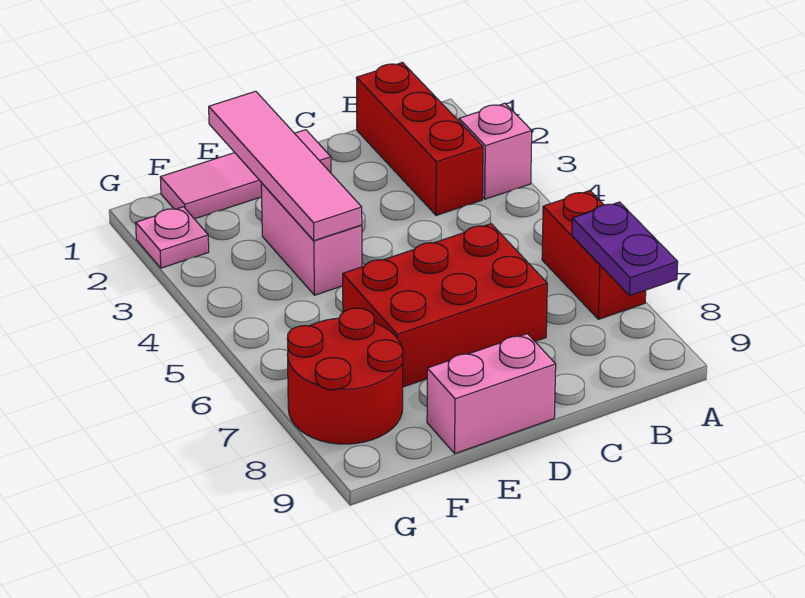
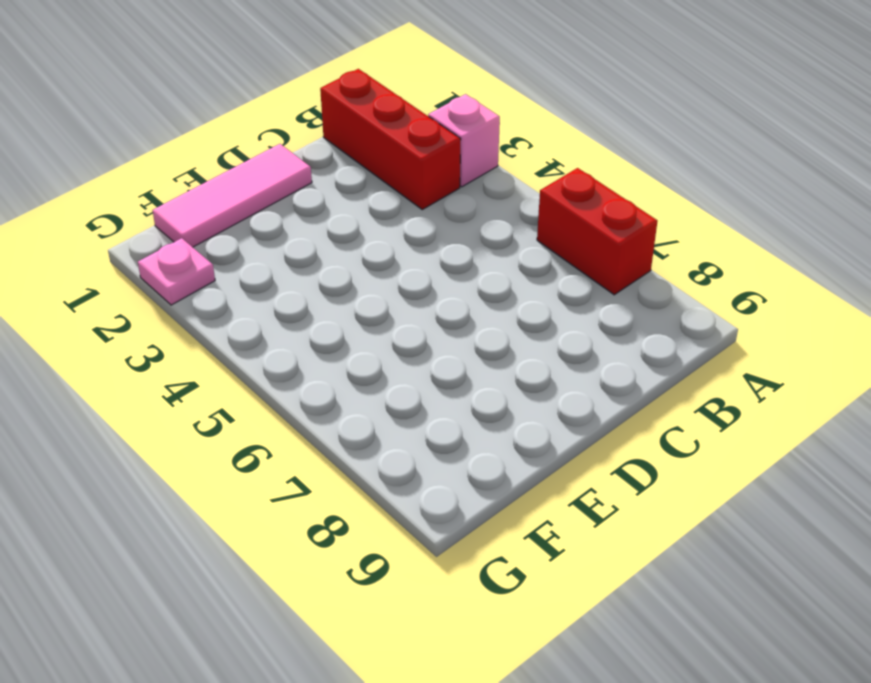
none -> red 2x3 brick [343,224,547,387]
none -> pink 1x2 brick [427,334,556,453]

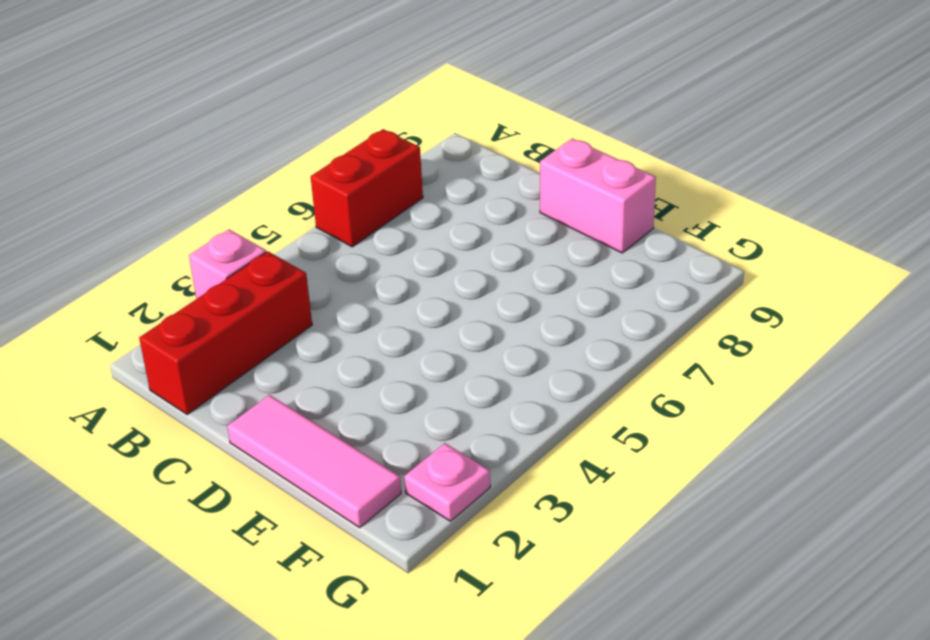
none -> red 2x3 brick [343,224,547,387]
none -> pink 1x2 brick [261,183,362,295]

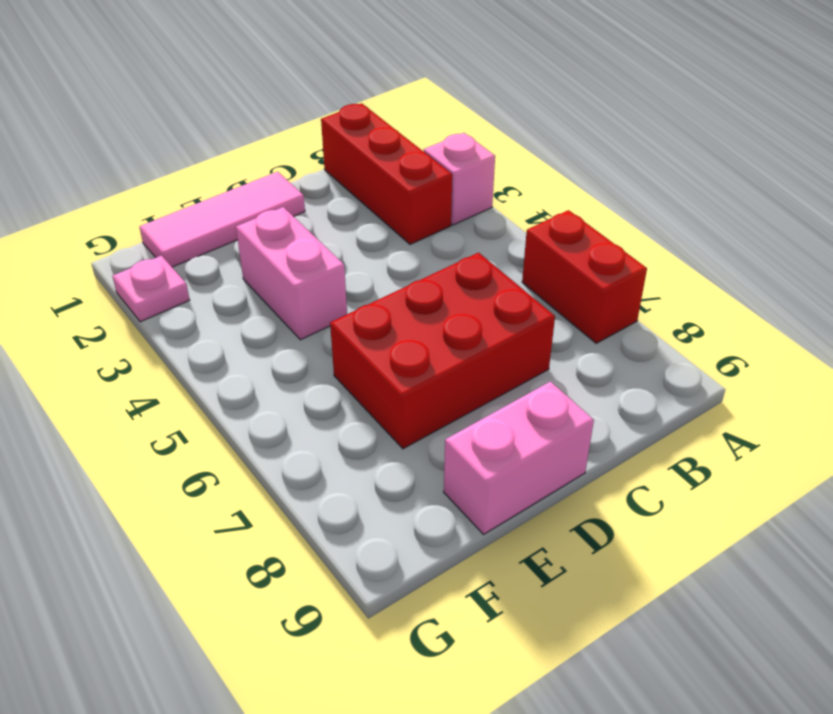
none -> red 2x2 round brick [287,308,403,444]
none -> purple 1x2 plate [572,202,678,296]

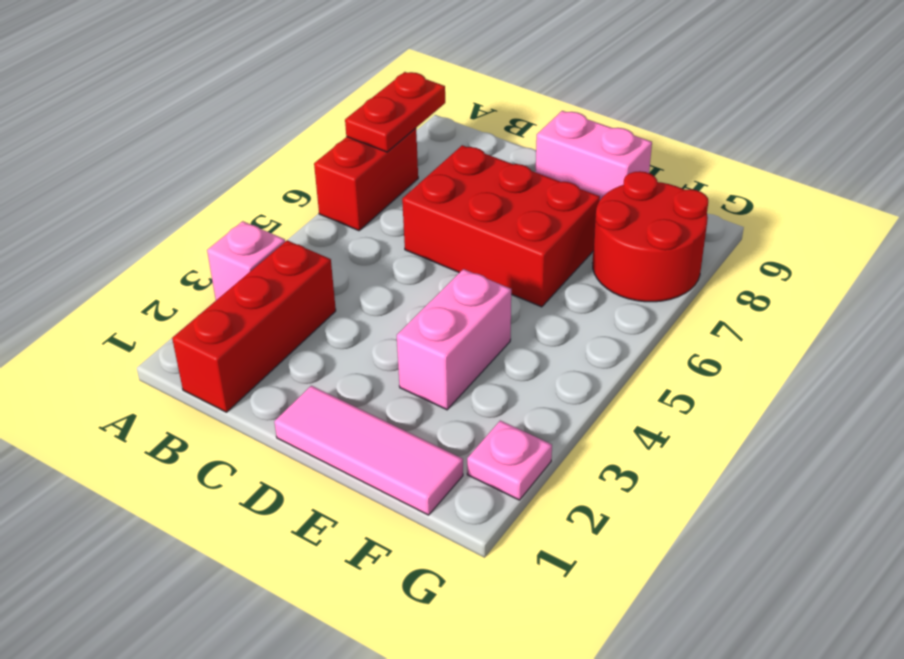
red 1x2 plate [345,72,445,152] -> purple 1x2 plate [572,202,678,296]
none -> pink 1x4 tile [209,91,362,241]

